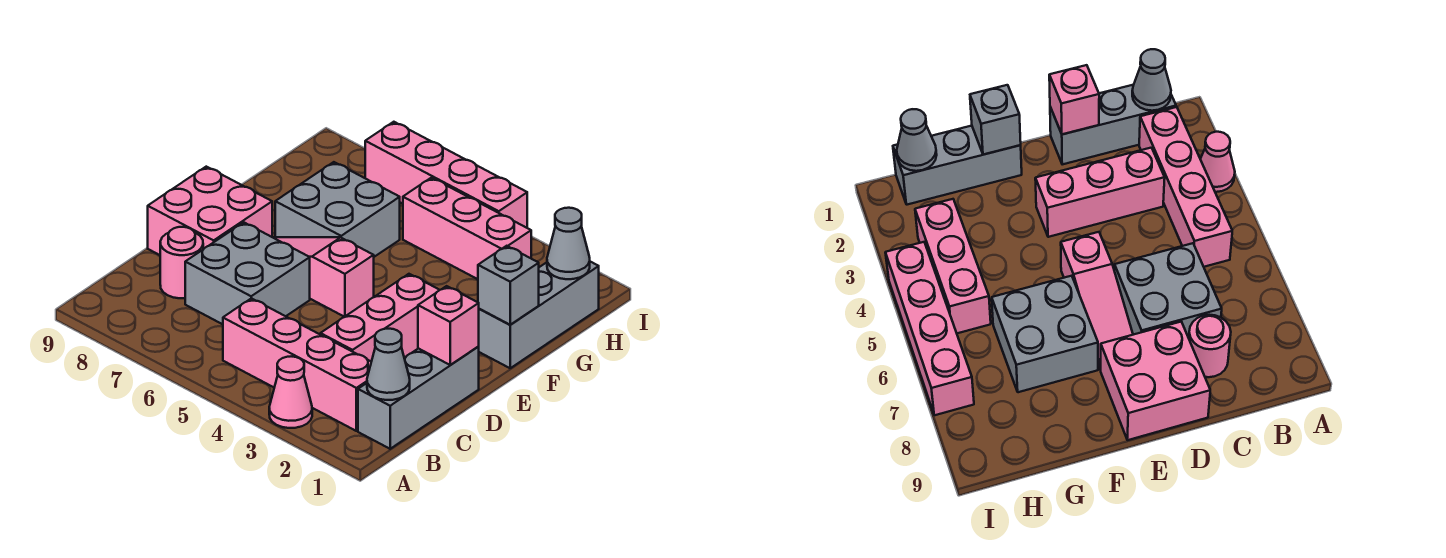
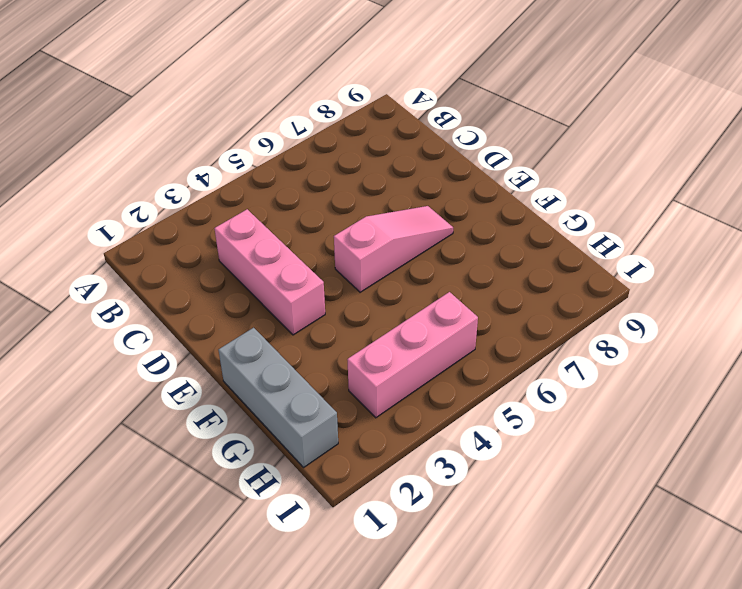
none -> pink 1x1 cone [269,356,312,428]
none -> grey 1x3 brick [358,346,479,449]
none -> pink 1x4 brick [223,298,371,431]

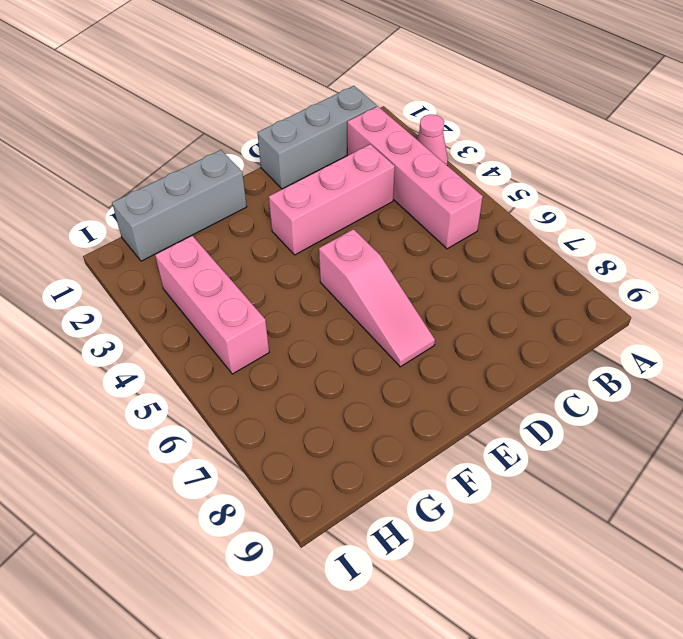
none -> grey 2x2 brick [185,222,310,324]
none -> pink 1x1 round brick [160,227,203,298]
none -> pink 2x2 brick [148,167,272,255]

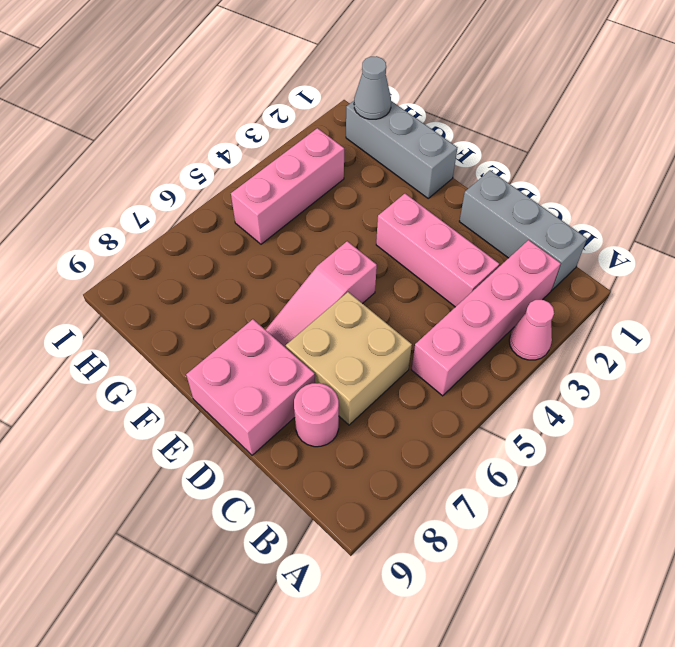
tan 2x2 brick [286,292,412,425] -> grey 2x2 brick [185,222,310,324]
none -> grey 2x2 brick [275,162,400,257]
none -> pink 1x4 brick [365,122,527,228]
none -> grey 1x1 cone [367,329,410,400]

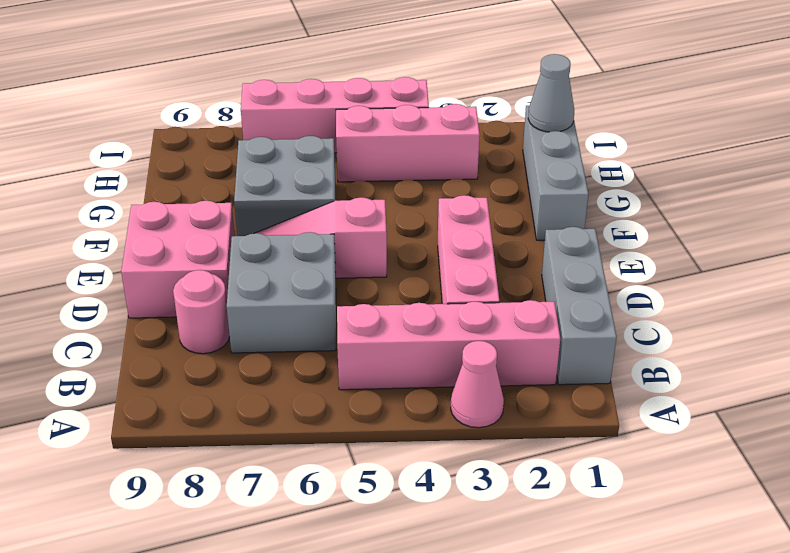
none -> grey 1x1 cone [367,329,410,400]
none -> pink 1x1 brick [418,286,479,365]
none -> grey 1x1 brick [478,246,539,325]

